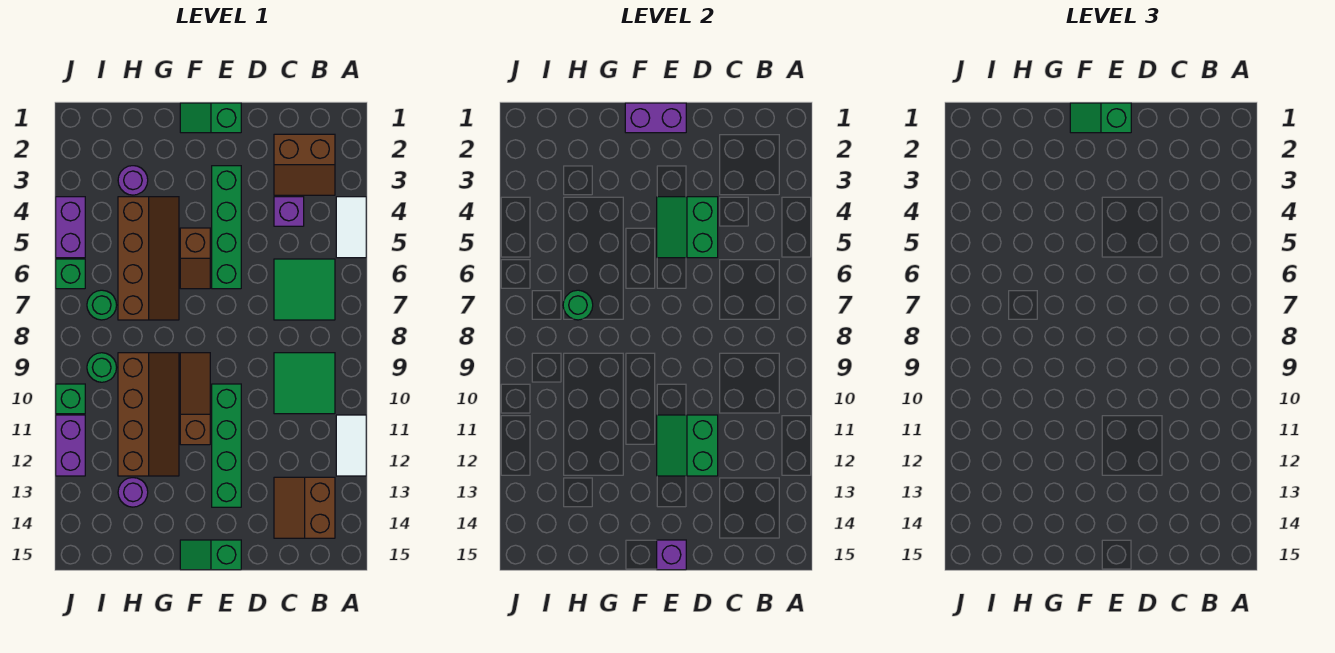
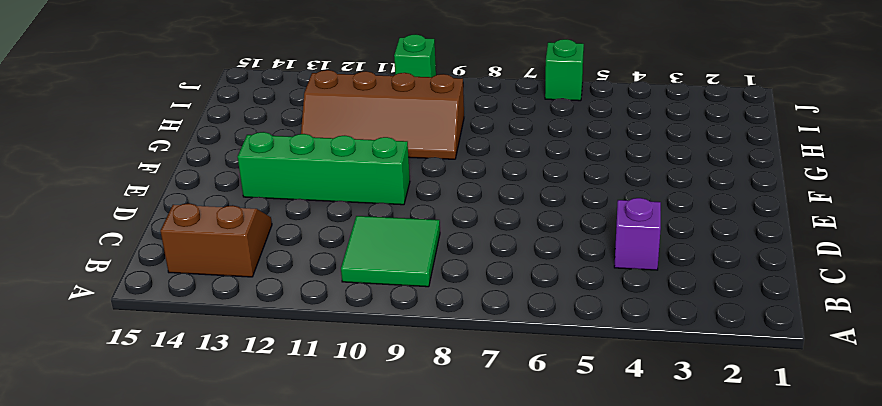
none -> white 1x2 tile [336,197,366,258]
none -> white 1x2 tile [336,415,366,476]
none -> brown 2x2 slope [274,134,335,195]

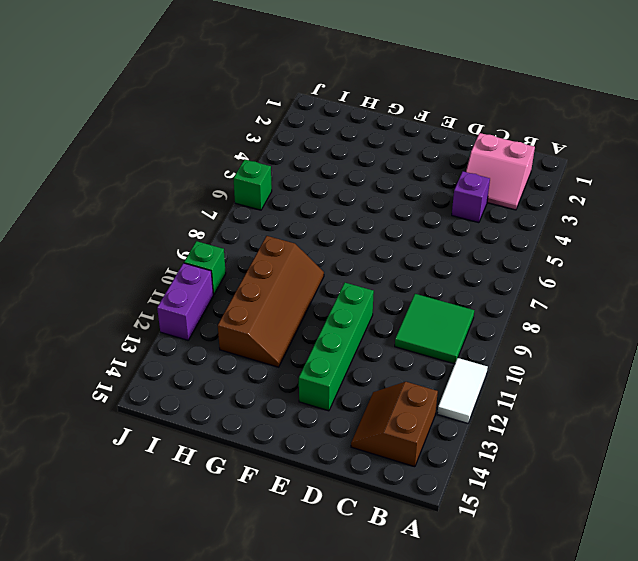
pink 2x2 slope [466,133,535,210] -> brown 2x2 slope [274,134,335,195]
none -> white 1x2 tile [336,197,366,258]
none -> green 2x2 tile [274,259,335,320]
none -> green 1x2 slope [180,103,241,133]

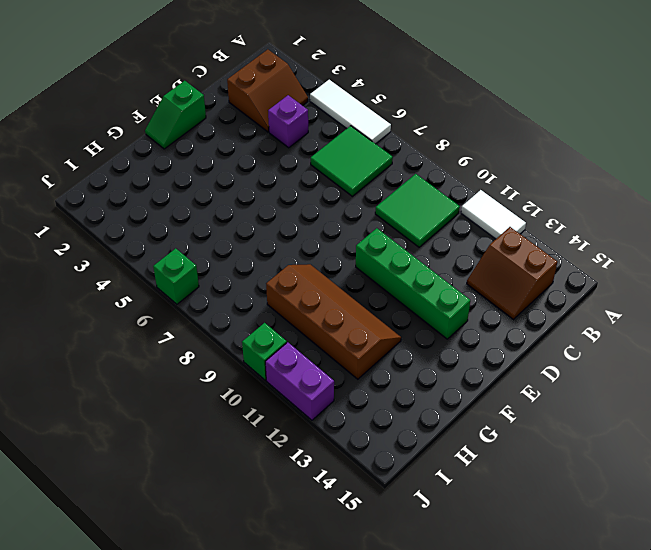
white 1x3 tile [310,80,391,144] -> white 1x2 tile [336,197,366,258]
none -> green 1x4 brick [212,166,241,289]
none -> green 1x2 slope [180,540,241,570]
none -> brown 1x2 slope [180,228,210,289]

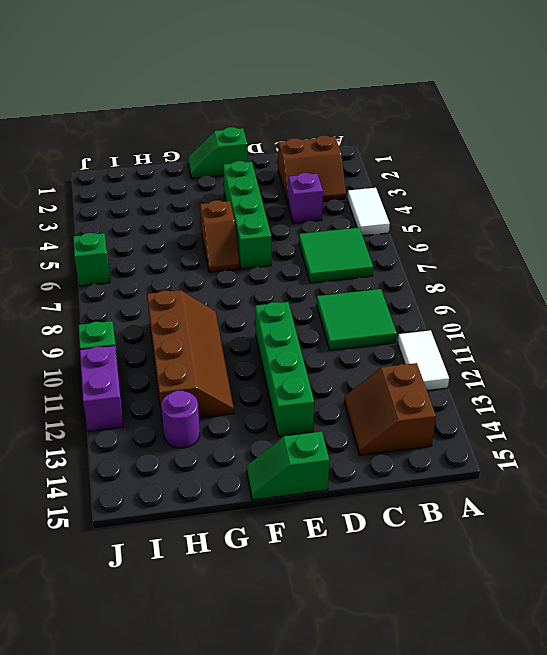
none -> brown 1x3 slope [180,353,210,445]
none -> brown 2x4 slope [118,197,179,320]
none -> purple 1x1 round brick [118,166,148,195]

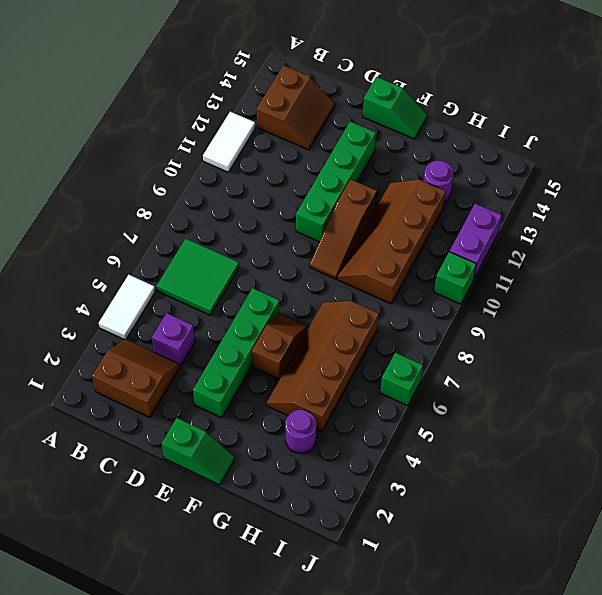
none -> green 2x2 tile [274,353,335,414]
none -> green 1x1 round brick [87,290,117,320]
none -> green 1x1 round brick [87,353,117,382]

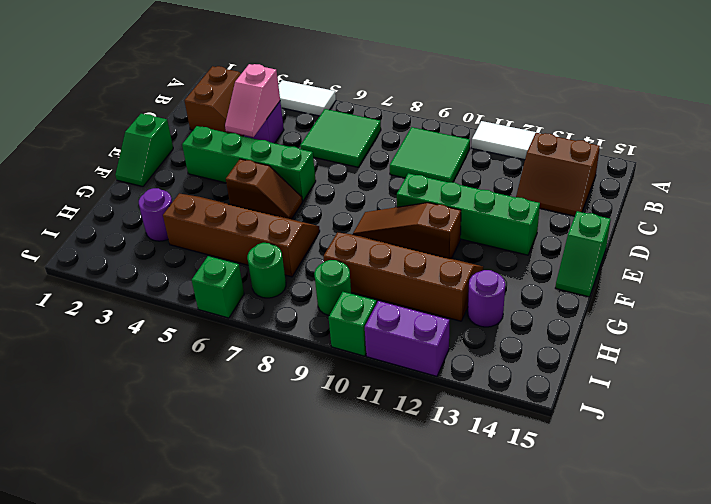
pink 1x2 slope [225,64,280,137] -> green 2x2 slope [657,197,718,258]
none -> purple 1x2 brick [56,197,85,258]
none -> green 2x2 slope [657,415,718,476]
none -> purple 1x2 brick [625,103,686,133]

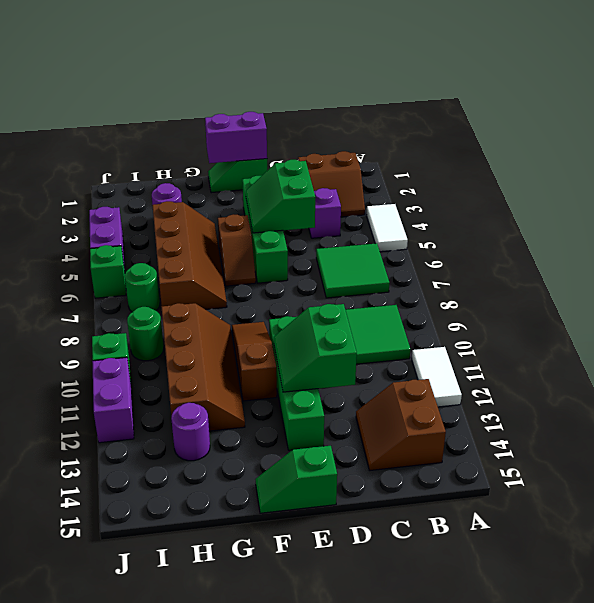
none -> purple 1x1 brick [657,540,686,570]
none -> green 1x1 round brick [563,290,593,320]
none -> green 1x2 slope [1070,103,1131,133]

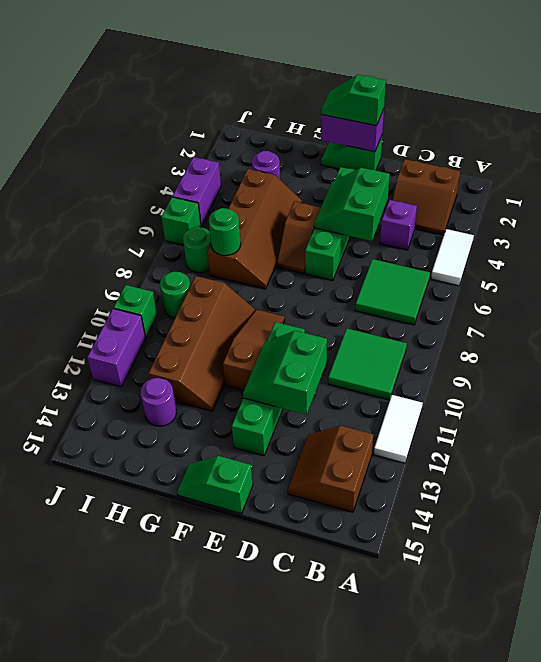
none -> purple 1x1 brick [657,540,686,570]

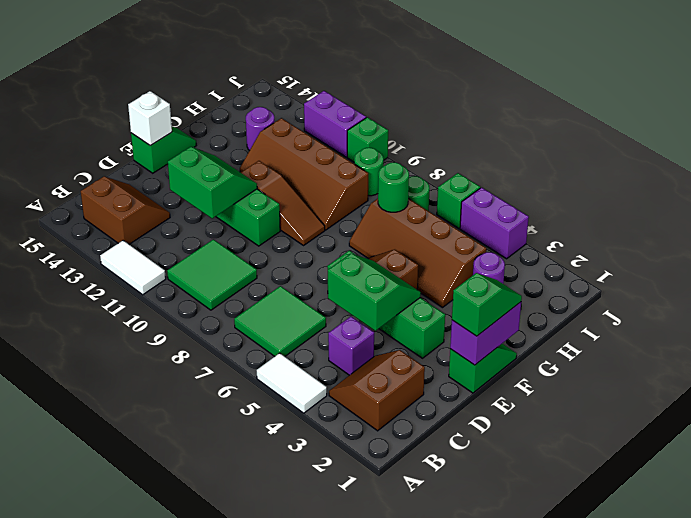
white 1x1 brick [128,91,172,146] -> purple 1x1 brick [657,540,686,570]

